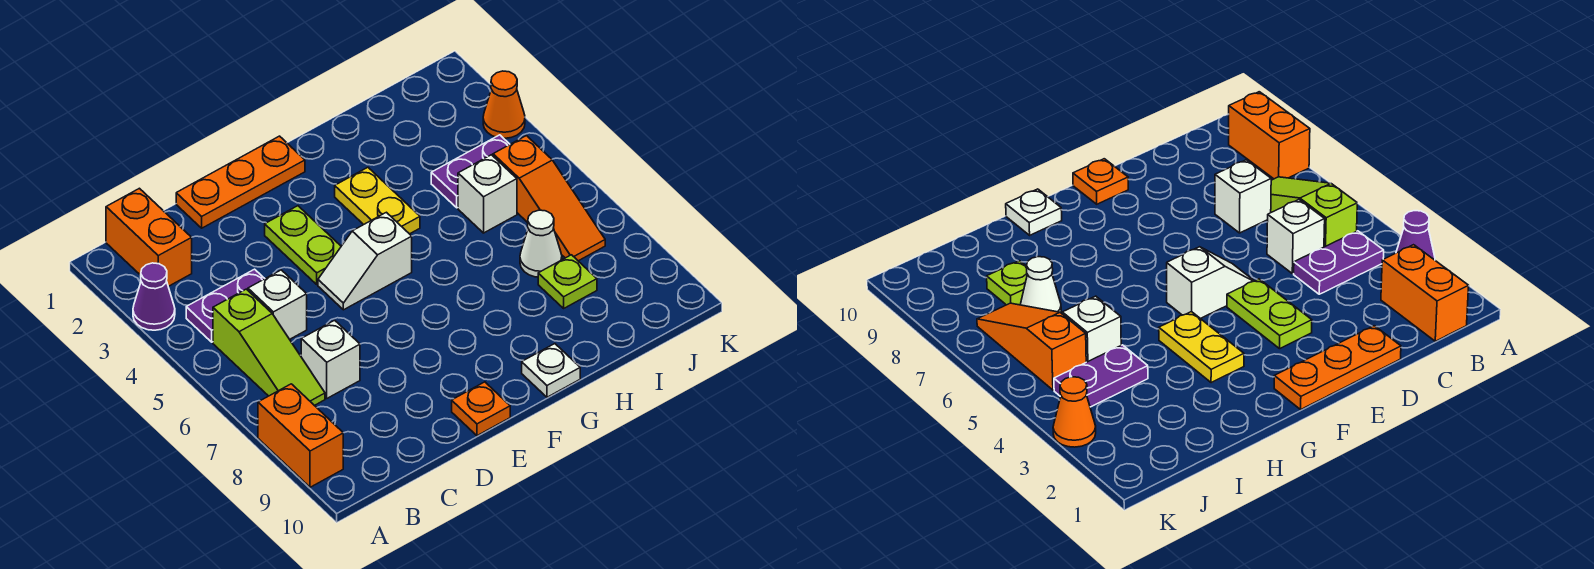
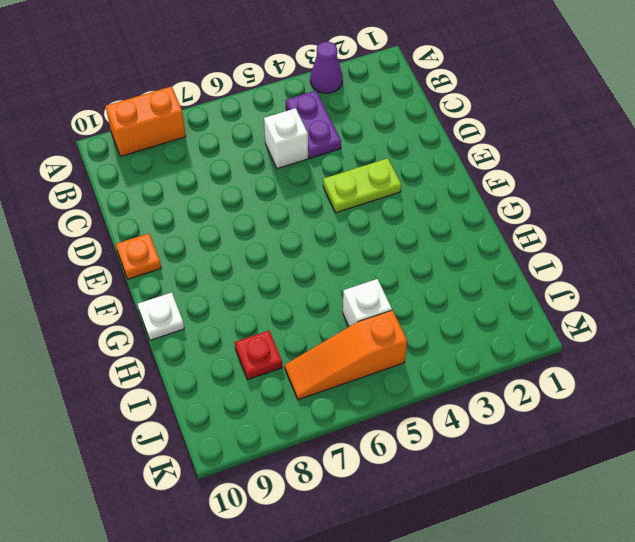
red 1x1 plate [235,331,282,379] -> lime 1x1 plate [538,255,597,308]
none -> orange 1x2 brick [106,188,192,286]
none -> lime 1x3 slope [213,289,325,406]
none -> white 1x1 brick [301,320,360,398]

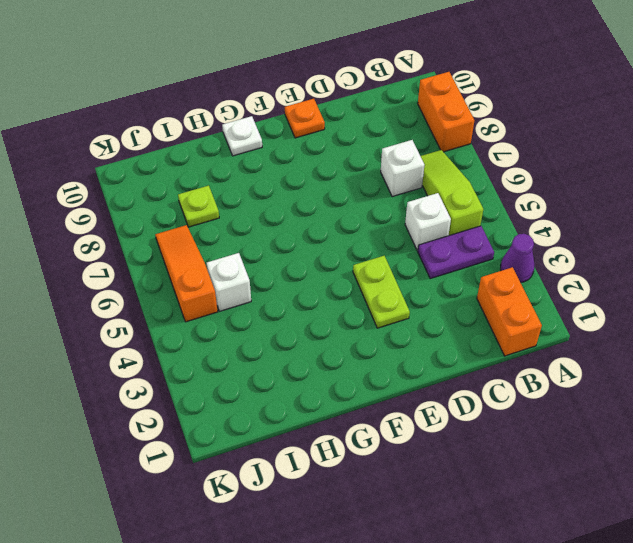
none -> orange 1x3 plate [176,136,305,228]
none -> white 1x2 slope [318,212,412,310]
none -> yellow 1x2 plate [335,167,420,234]

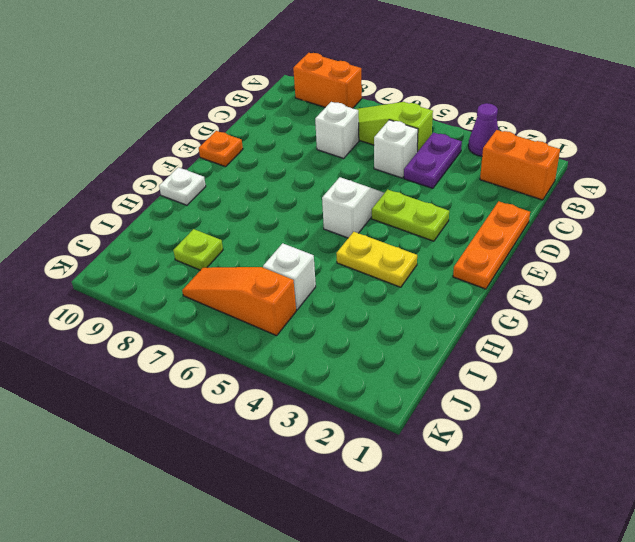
none -> purple 1x2 plate [431,135,510,208]
none -> white 1x1 cone [520,210,562,277]
none -> orange 1x1 cone [483,71,525,138]

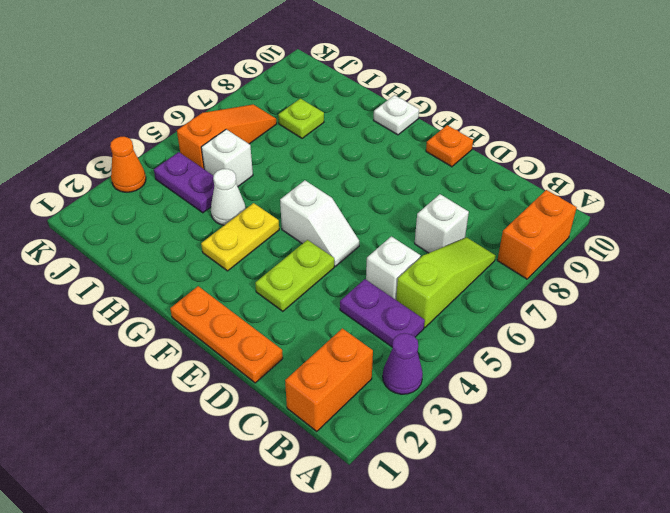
white 1x1 cone [211,169,246,225] -> white 1x1 cone moved to [520,210,562,277]

